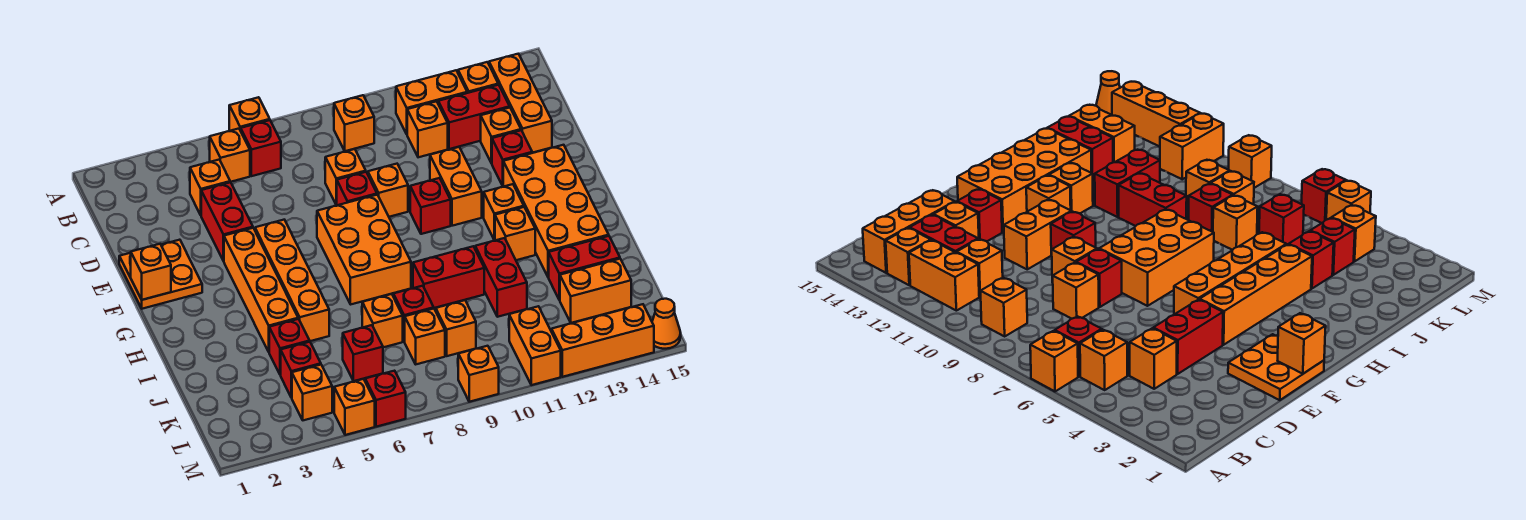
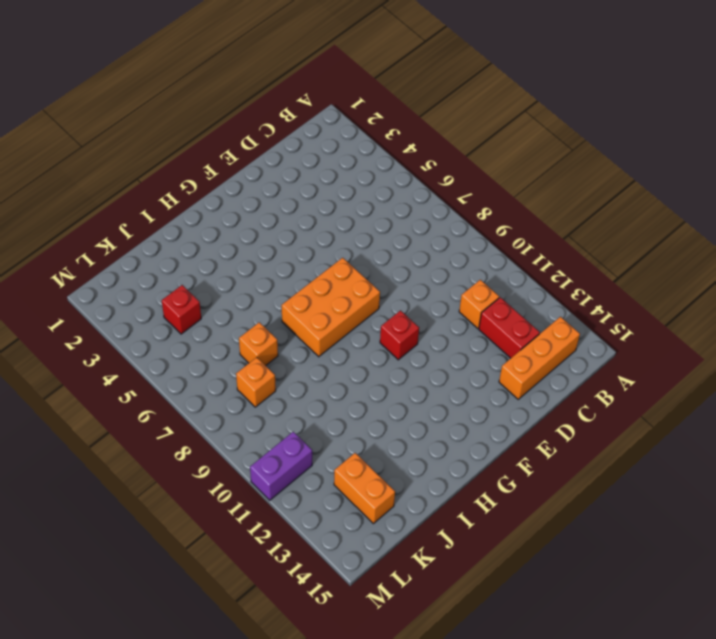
purple 1x2 brick [250,432,312,500] -> orange 1x2 brick [509,306,561,385]
none -> orange 1x1 brick [229,97,270,131]
none -> orange 1x1 brick [210,129,250,182]
none -> red 1x1 brick [241,120,281,176]
none -> orange 1x1 brick [334,95,374,151]

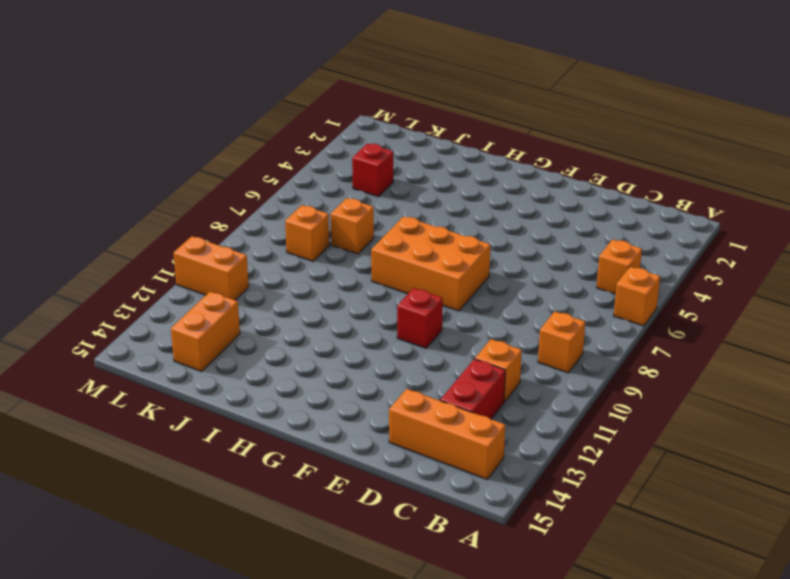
none -> red 1x1 brick [241,120,281,176]
none -> orange 1x2 brick [396,70,467,134]
none -> orange 1x1 brick [458,62,498,93]
none -> orange 1x1 brick [190,160,230,215]

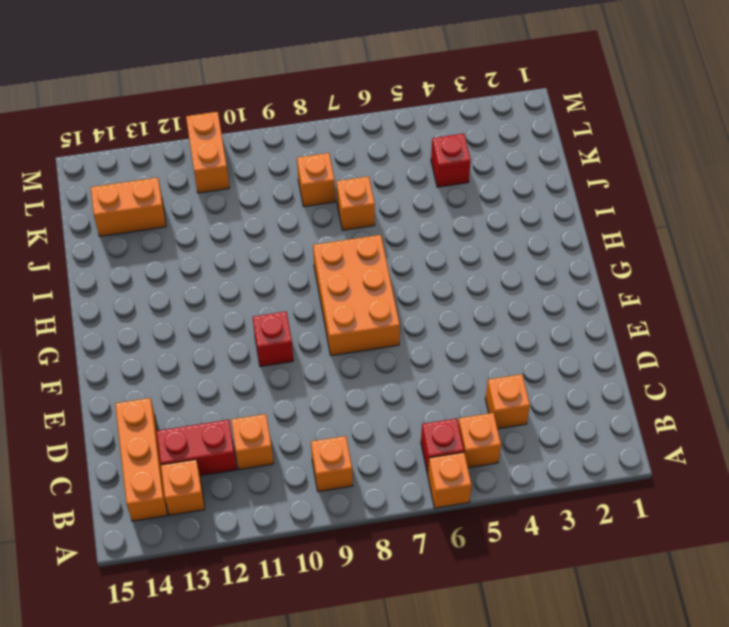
none -> orange 1x2 brick [396,70,467,134]
none -> red 1x2 brick [201,182,253,261]
none -> orange 1x1 brick [325,149,366,205]
none -> orange 1x1 brick [481,108,521,163]

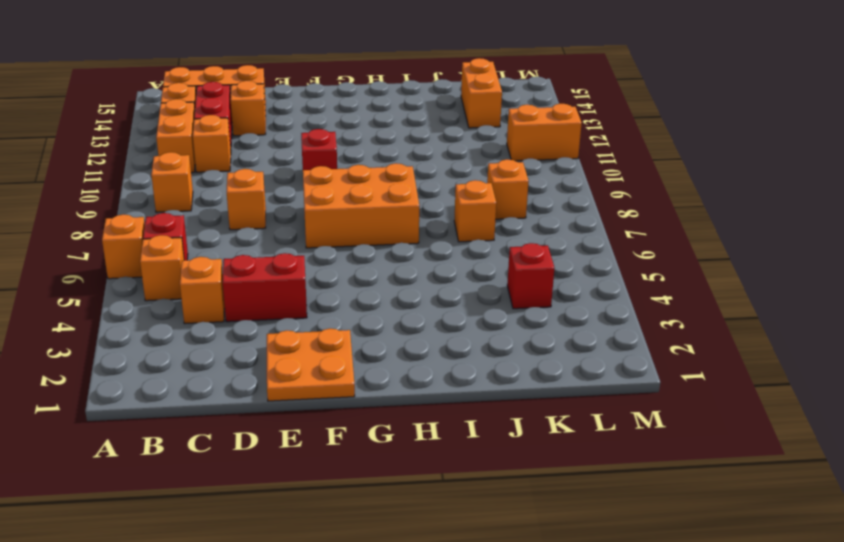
none -> red 1x1 brick [337,172,377,205]
none -> orange 1x1 brick [368,164,408,217]
none -> orange 1x2 brick [430,147,482,226]
none -> red 1x1 brick [492,130,532,186]

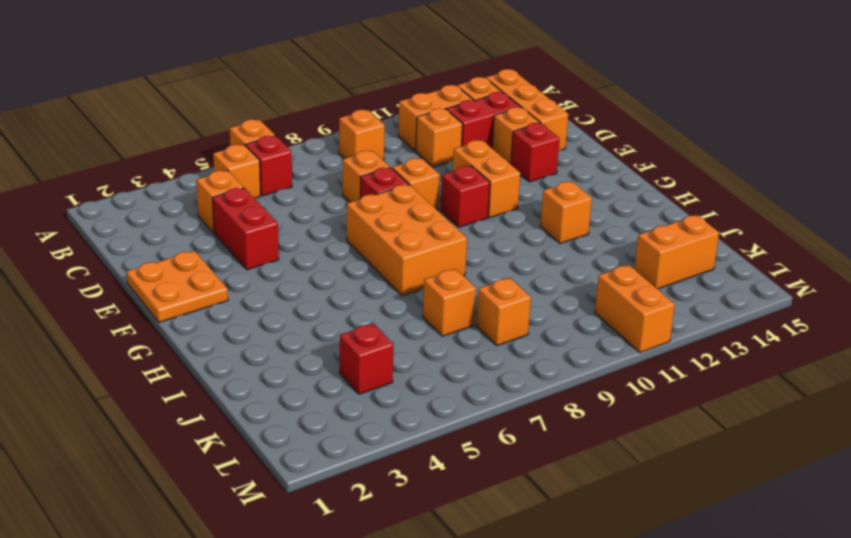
none -> orange 1x4 brick [224,228,298,352]
none -> orange 1x4 brick [255,220,329,341]
none -> orange 2x4 brick [503,145,609,277]
none -> orange 1x1 brick [484,184,524,240]

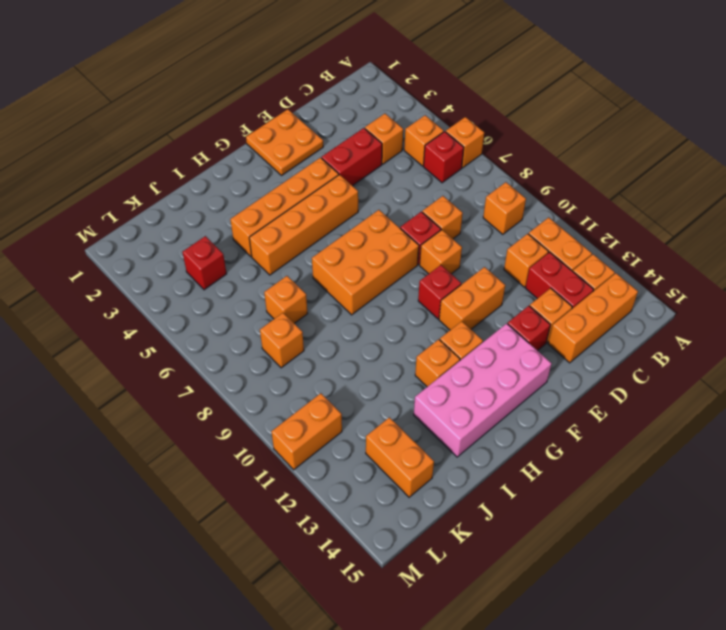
pink 2x4 brick [414,323,552,457] -> orange 2x4 brick [503,145,609,277]
none -> red 1x2 brick [413,246,484,308]
none -> red 1x2 brick [475,238,527,317]
none -> red 1x1 brick [269,319,310,375]
none -> red 1x1 brick [393,286,434,341]

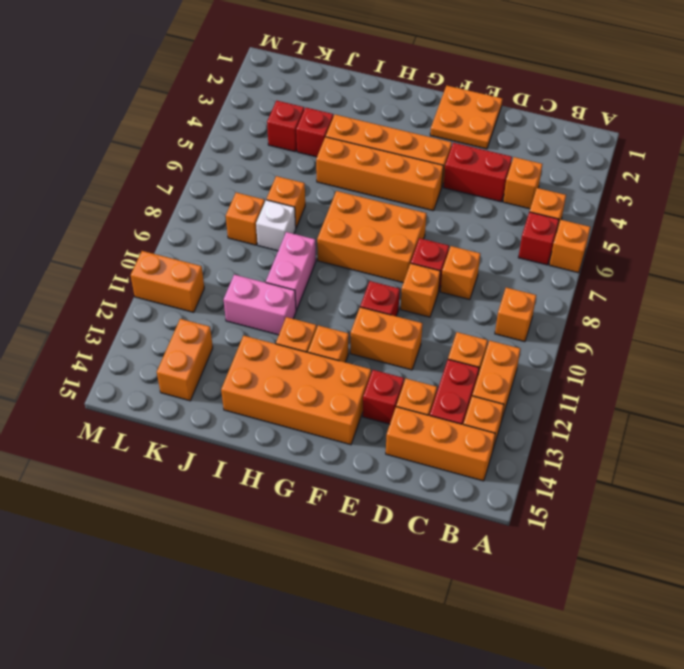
pink 1x2 brick [266,232,316,311] -> red 1x2 brick [413,246,484,308]
pink 1x2 brick [224,275,296,335] -> red 1x2 brick [475,238,527,317]
white 1x1 brick [256,200,296,251] -> red 1x1 brick [393,286,434,341]
none -> red 1x2 brick [549,236,620,300]
none -> red 1x1 brick [343,325,383,381]
none -> orange 1x1 brick [436,300,476,356]
none -> orange 1x1 brick [292,365,332,420]

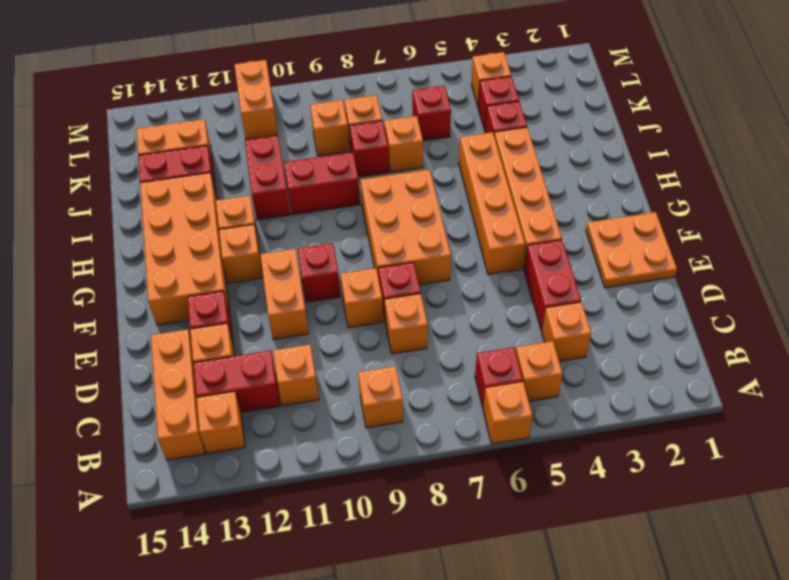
none -> orange 1x2 brick [396,70,467,134]
none -> orange 1x1 brick [334,379,375,435]
none -> red 1x1 brick [365,371,406,427]
none -> orange 1x1 brick [458,346,499,402]

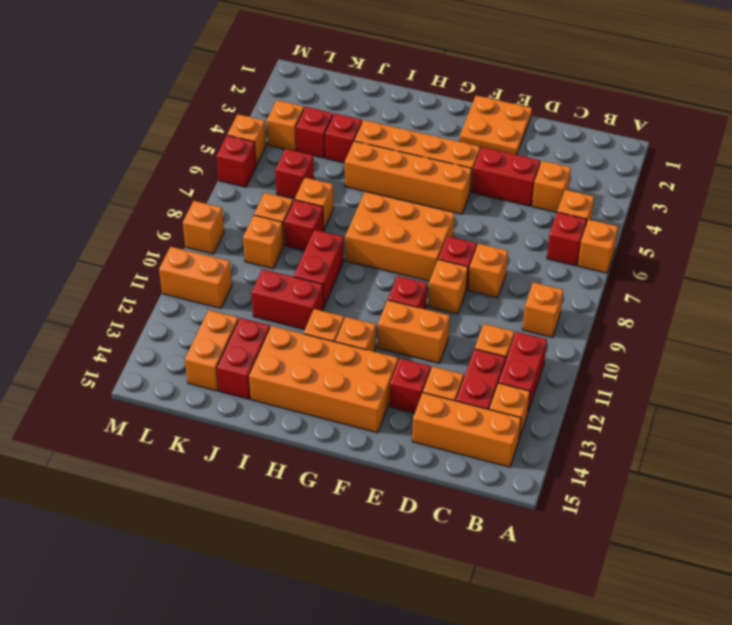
red 1x2 brick [499,332,547,411] -> orange 1x2 brick [396,70,467,134]
none -> orange 1x3 brick [552,304,654,377]
none -> orange 1x1 cone [652,299,681,349]
none -> orange 1x1 brick [131,244,171,300]

